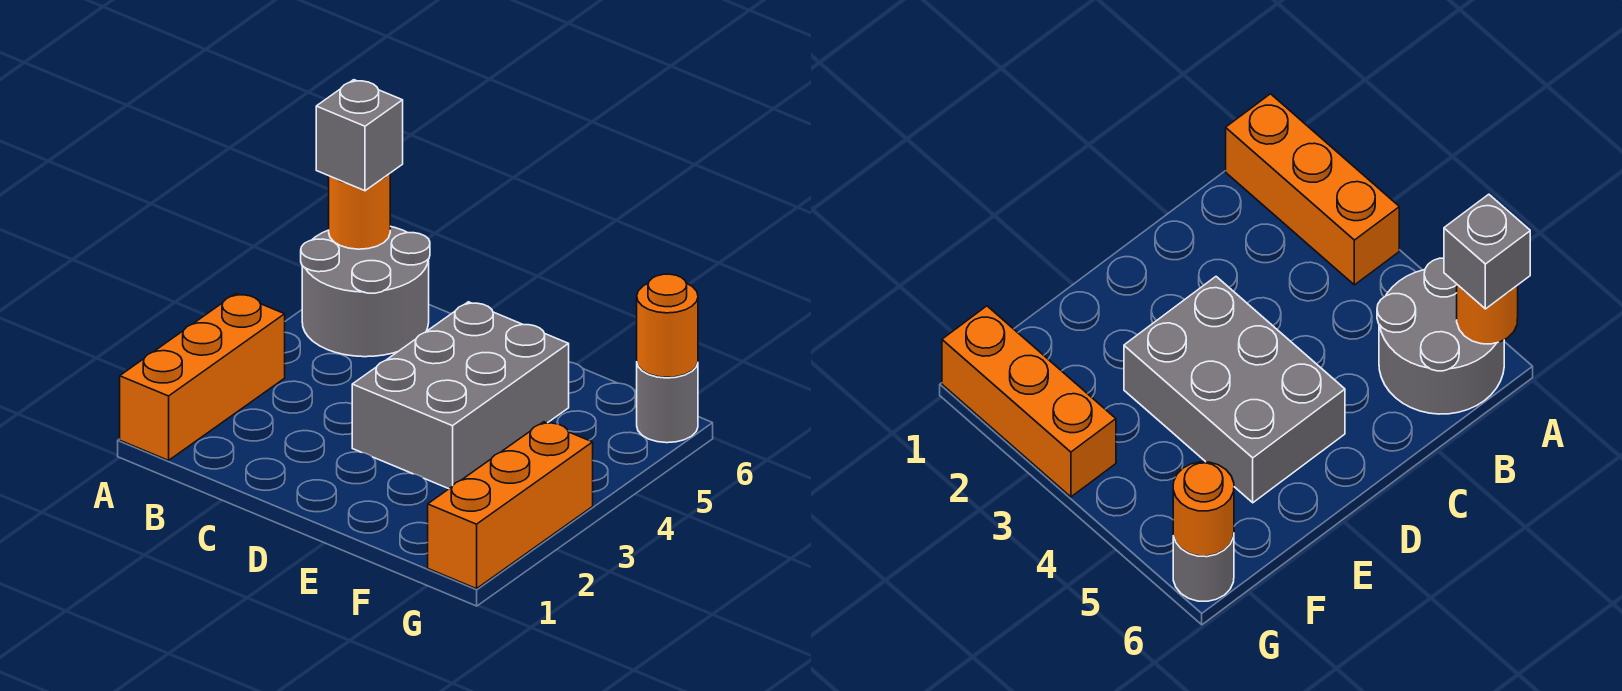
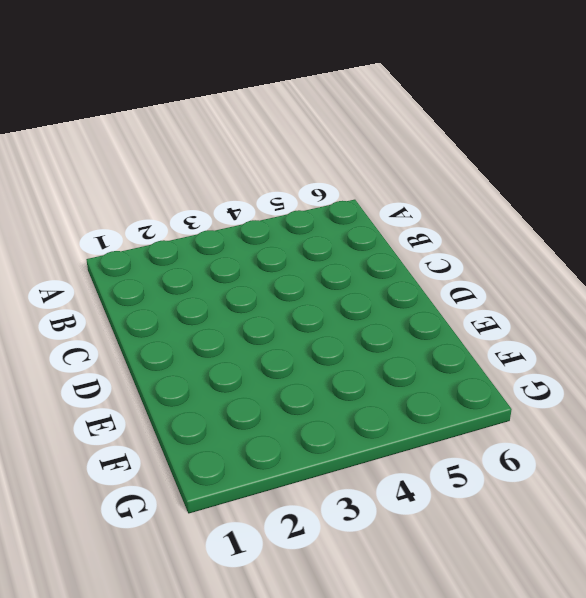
none -> orange 1x3 brick [120,294,285,460]
none -> grey 2x2 round brick [301,226,430,357]

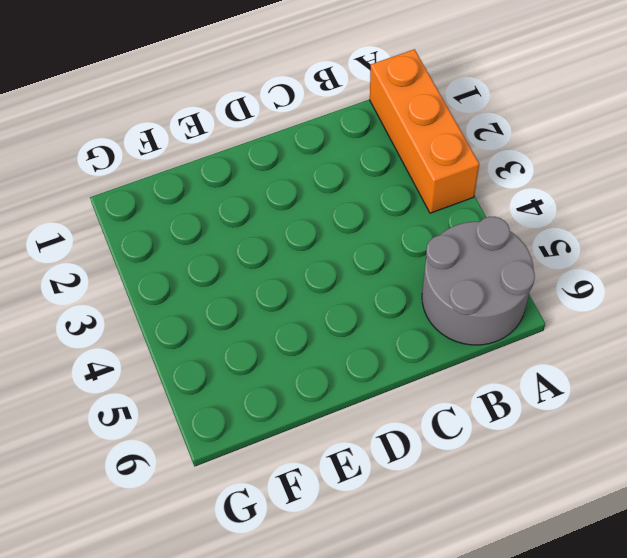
none -> grey 2x3 brick [352,302,569,489]
none -> orange 1x3 brick [428,422,593,589]

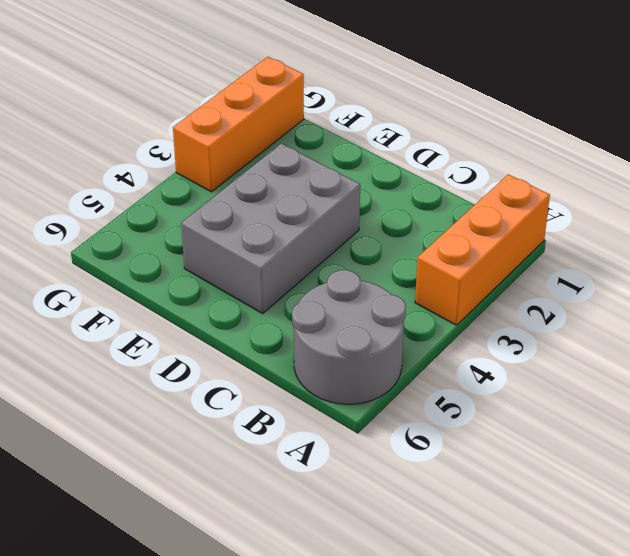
none -> grey 1x1 round brick [637,363,698,443]
none -> orange 1x1 round brick [329,174,390,249]

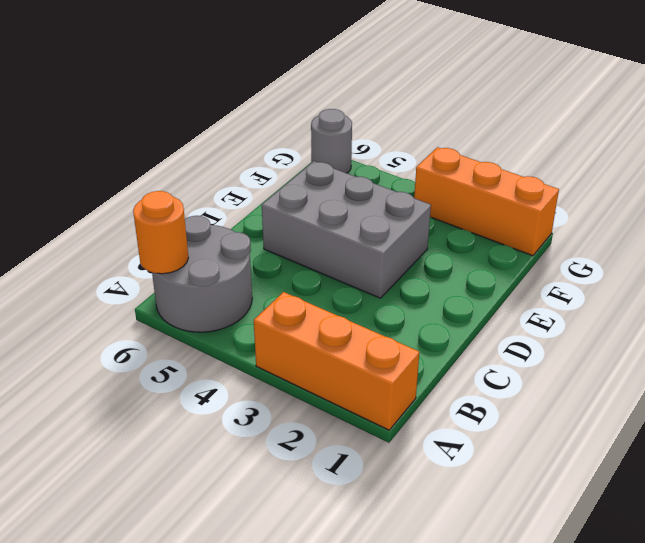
none -> orange 1x1 round brick [637,274,698,377]
none -> grey 1x1 brick [316,80,403,191]

